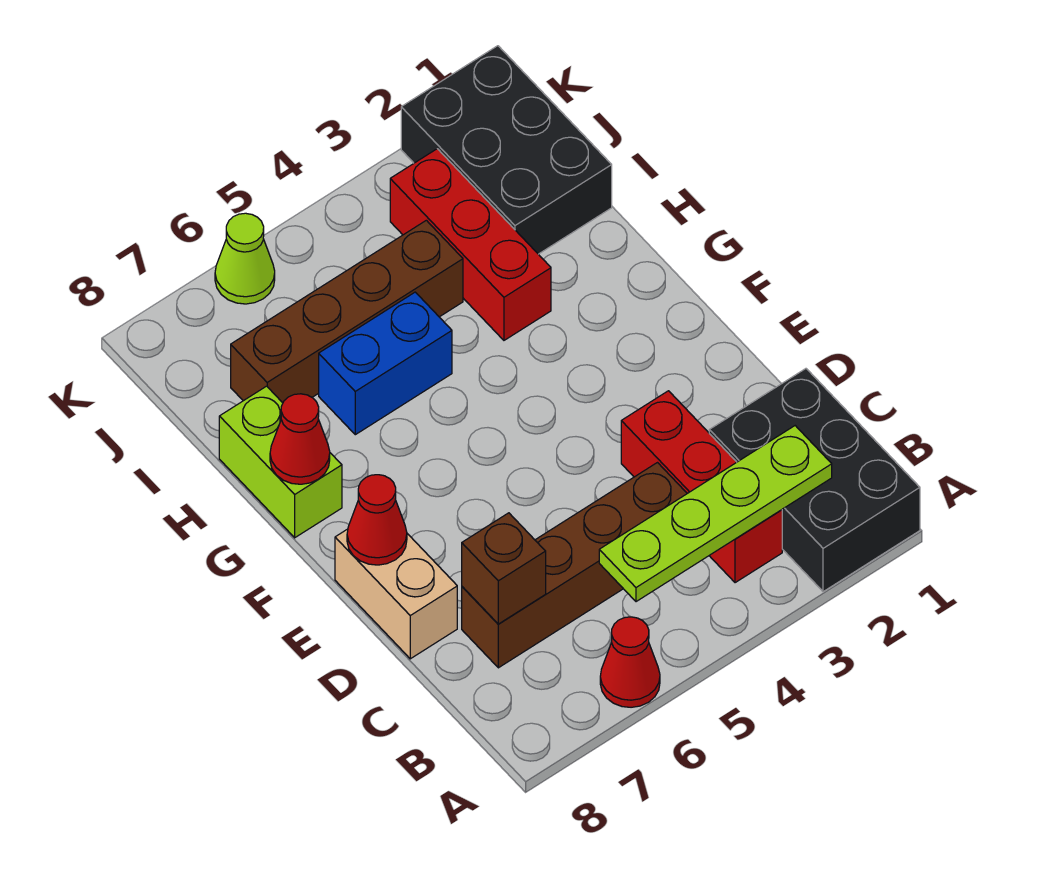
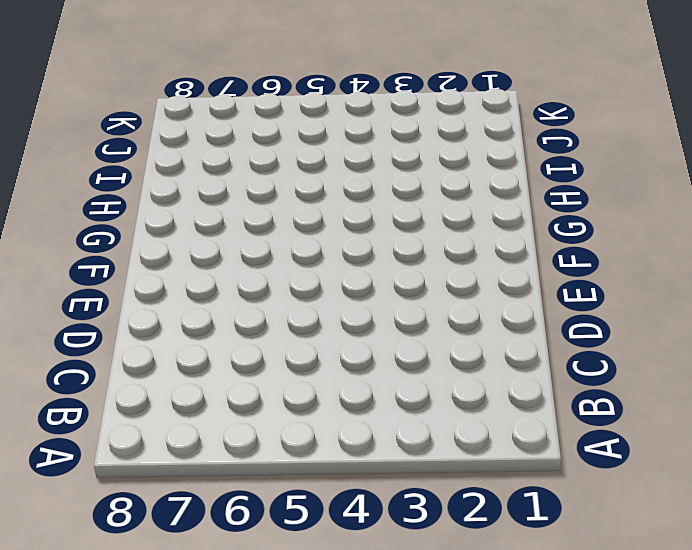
none -> black 2x3 brick [709,369,920,592]
none -> red 1x1 cone [600,617,660,707]
none -> red 1x3 brick [621,391,782,583]

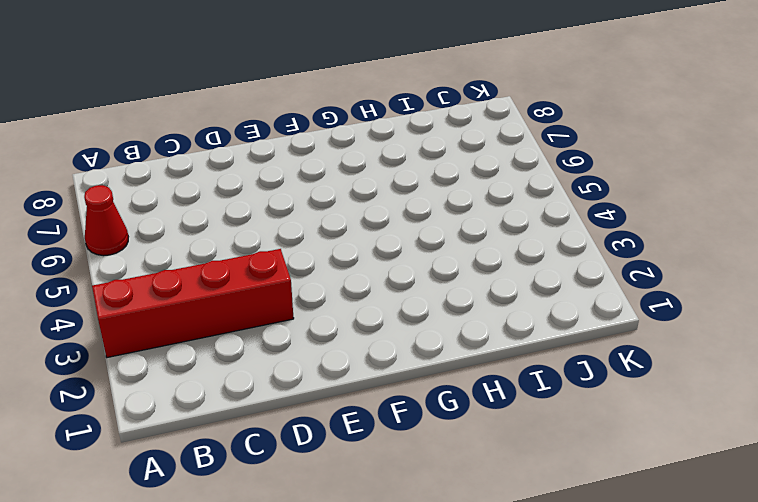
red 1x4 brick [92,249,294,358] -> red 1x3 brick [621,391,782,583]
none -> black 2x3 brick [709,369,920,592]
none -> brown 1x4 brick [462,463,687,668]
none -> tan 1x2 brick [335,529,457,659]

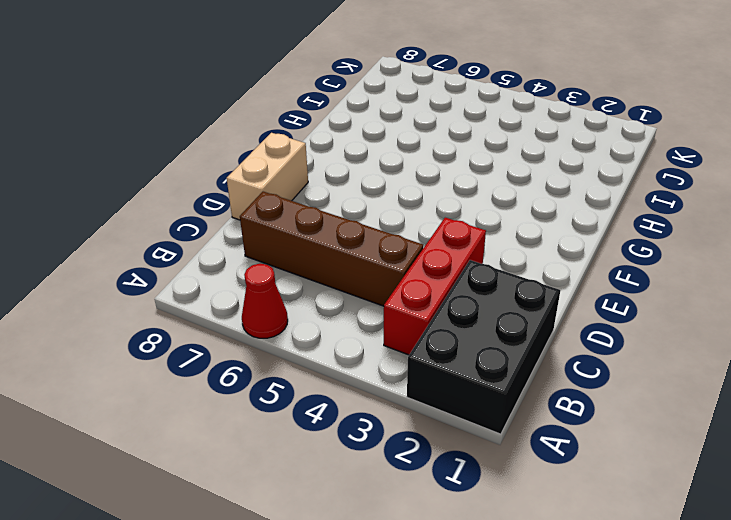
none -> lime 1x2 brick [219,386,342,538]
none -> red 1x3 brick [390,149,551,340]
none -> blue 1x2 brick [319,292,452,435]

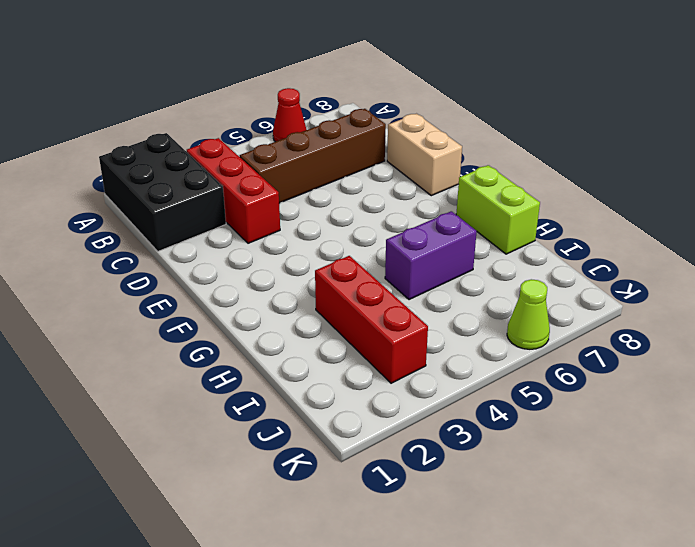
purple 1x2 brick [385,211,477,300] -> blue 1x2 brick [319,292,452,435]
none -> black 2x3 brick [401,46,612,254]
none -> brown 1x4 brick [231,220,463,403]
none -> lime 1x4 plate [599,426,832,602]

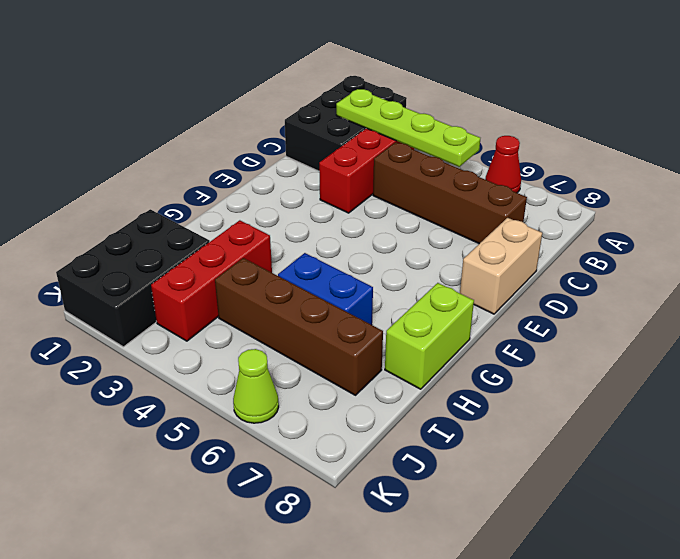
none -> brown 1x1 brick [462,513,546,624]
none -> red 1x1 cone [347,475,407,565]
none -> red 1x1 cone [270,394,330,484]

